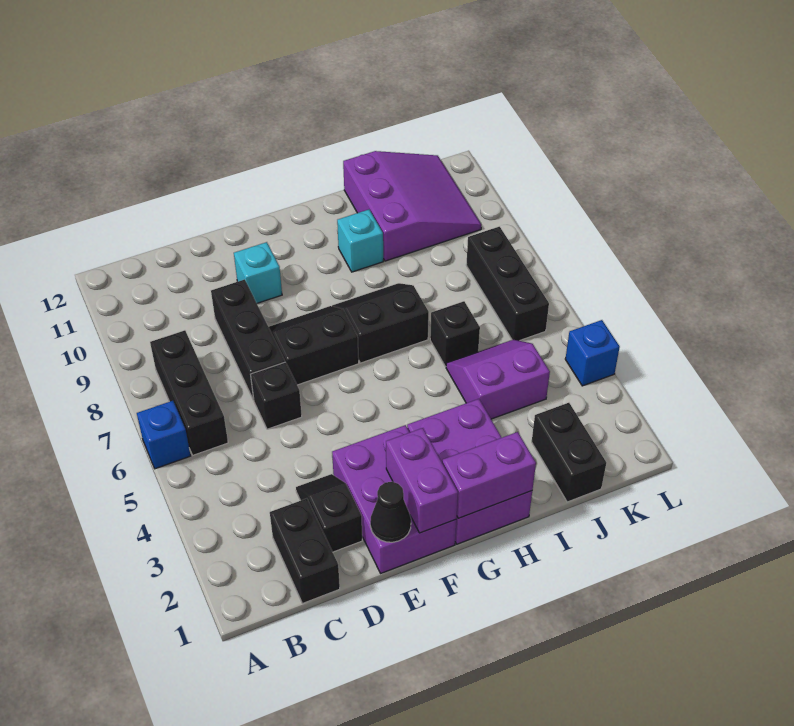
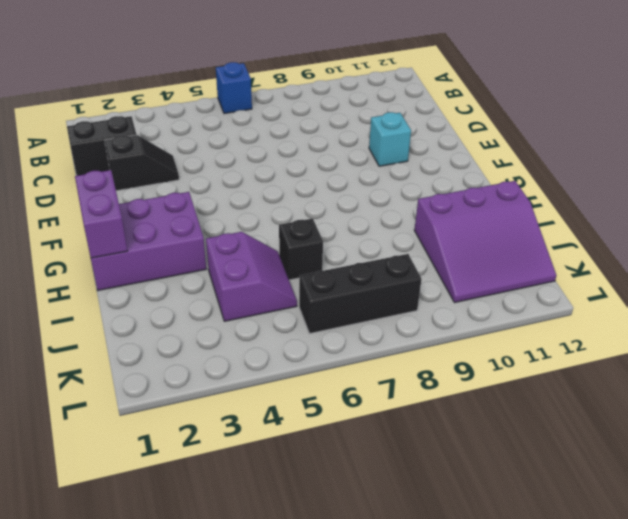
none -> black 1x3 brick [150,330,228,455]
none -> black 1x1 brick [251,362,302,429]
none -> black 1x3 brick [211,279,285,400]

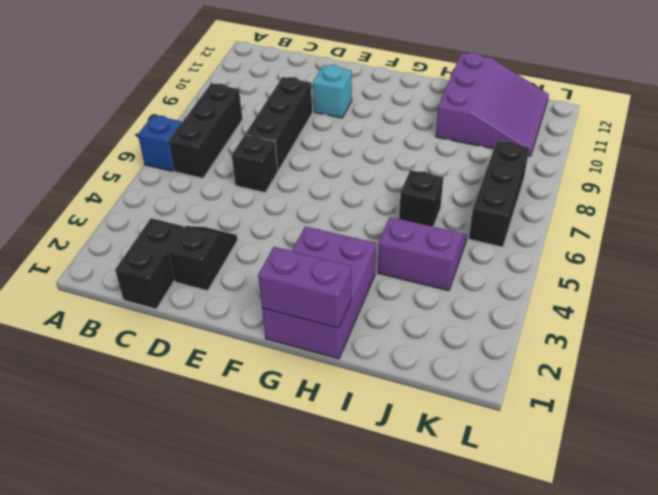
none -> purple 2x3 brick [332,425,456,573]
none -> black 2x2 slope [269,306,359,385]
none -> black 2x2 slope [332,283,429,363]

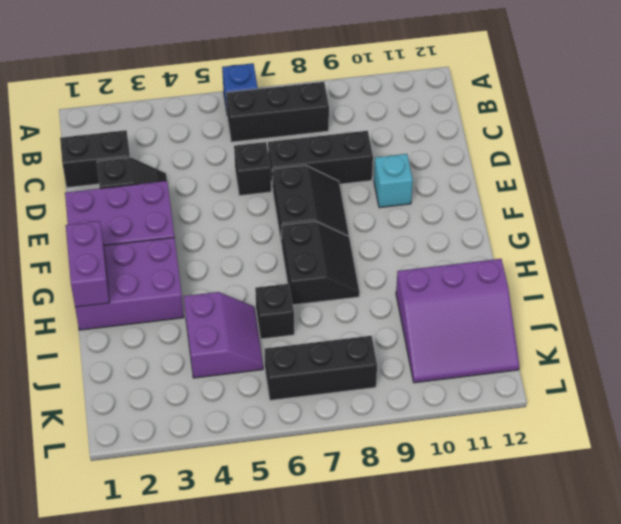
none -> cyan 1x1 brick [337,210,383,272]
none -> black 1x2 brick [532,403,606,502]
none -> blue 1x1 brick [565,320,620,386]

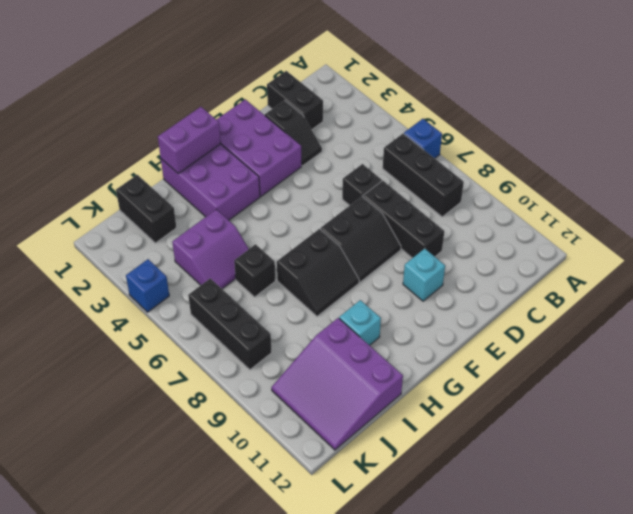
none -> black 1x1 cone [370,482,411,542]
none -> purple 1x2 brick [386,428,458,533]

